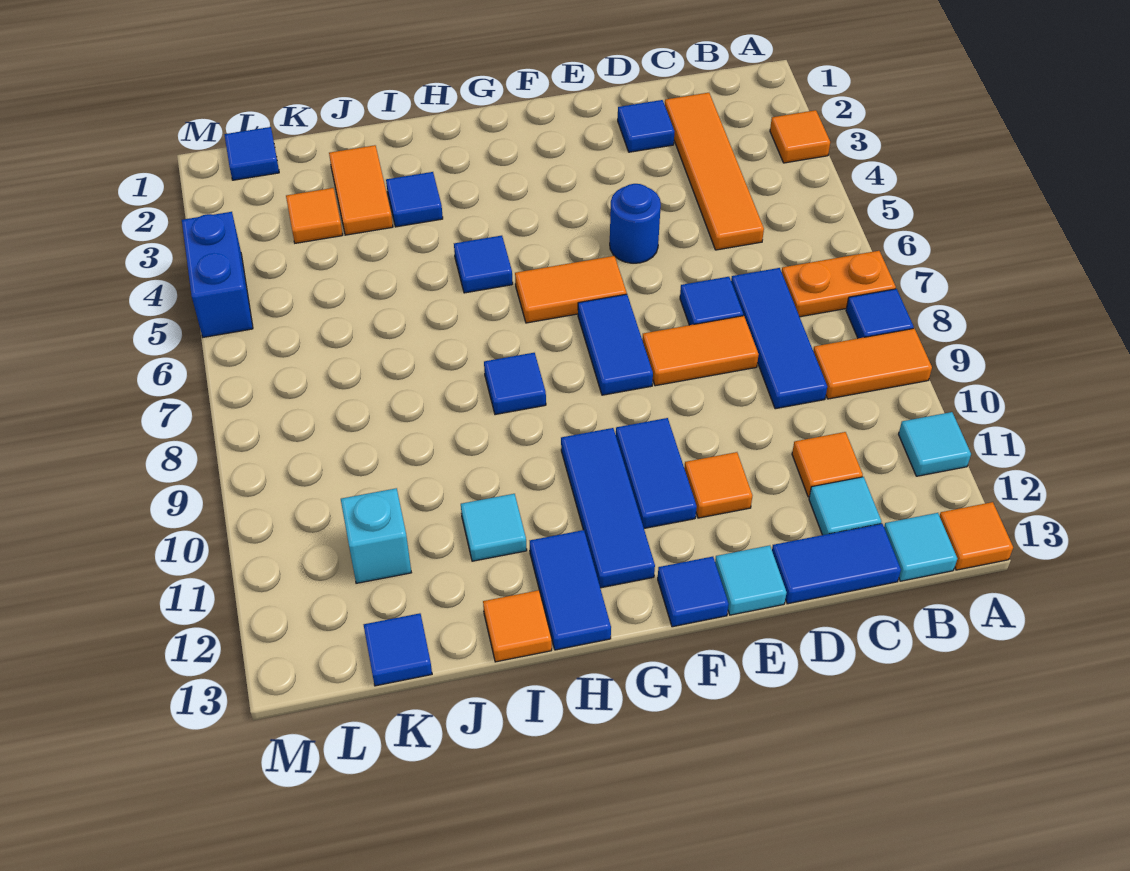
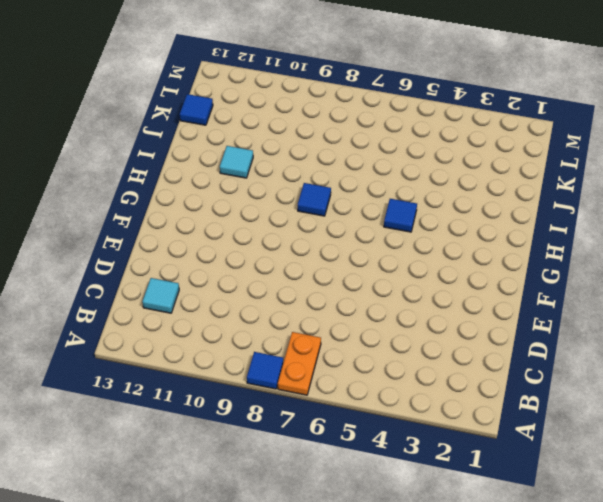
none -> orange 1x1 tile [770,110,830,163]
none -> orange 1x2 tile [813,328,932,399]
none -> cyan 1x1 tile [899,412,971,476]
none -> orange 1x1 tile [940,502,1013,570]

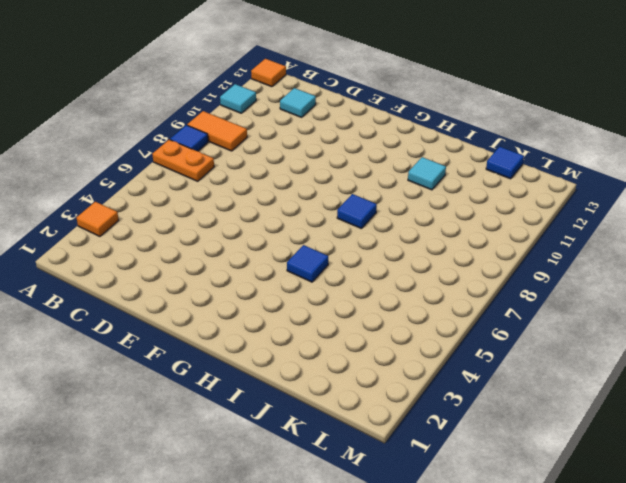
none -> cyan 1x1 tile [884,513,957,581]
none -> orange 1x4 tile [665,93,764,250]
none -> blue 1x3 tile [731,268,827,409]
none -> orange 1x1 tile [792,432,863,497]

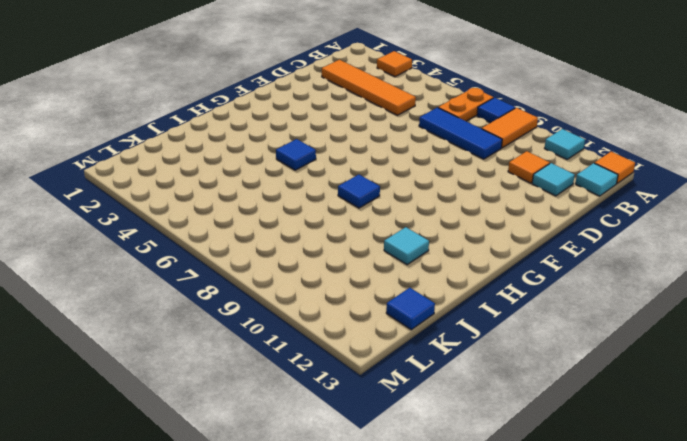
none -> blue 1x2 tile [772,524,901,604]
none -> blue 1x1 tile [618,100,674,152]
none -> blue 1x1 tile [680,277,743,325]
none -> orange 1x2 tile [642,316,759,386]

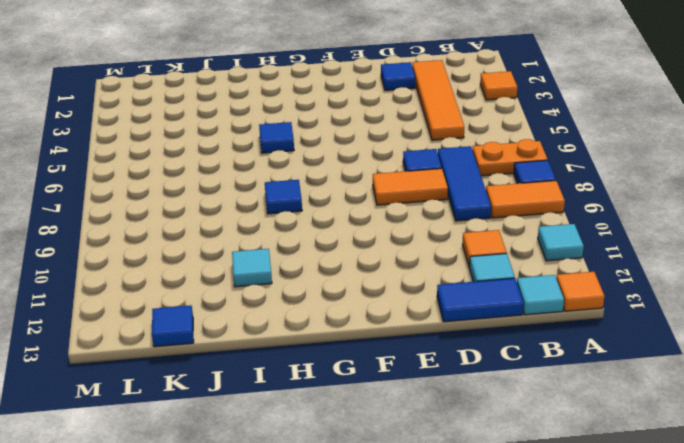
none -> blue 1x1 round brick [610,184,661,263]
none -> orange 1x1 tile [684,452,752,518]
none -> cyan 1x1 tile [715,545,787,615]
none -> orange 1x2 tile [515,256,627,323]

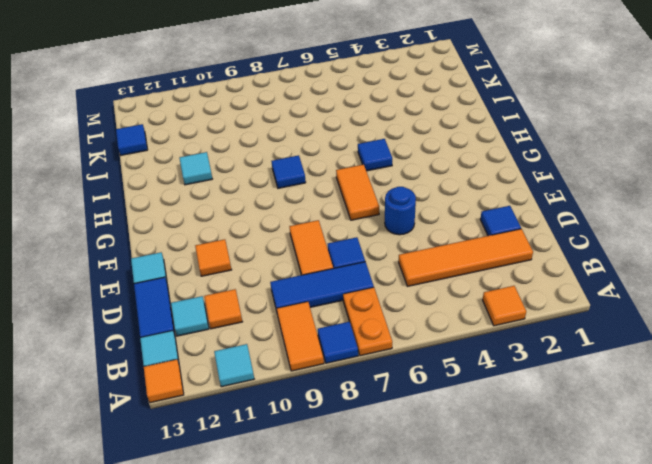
none -> blue 1x2 tile [578,294,653,395]
none -> blue 1x2 tile [616,418,697,528]
none -> blue 1x1 tile [658,557,729,627]
none -> blue 1x3 tile [561,428,655,588]

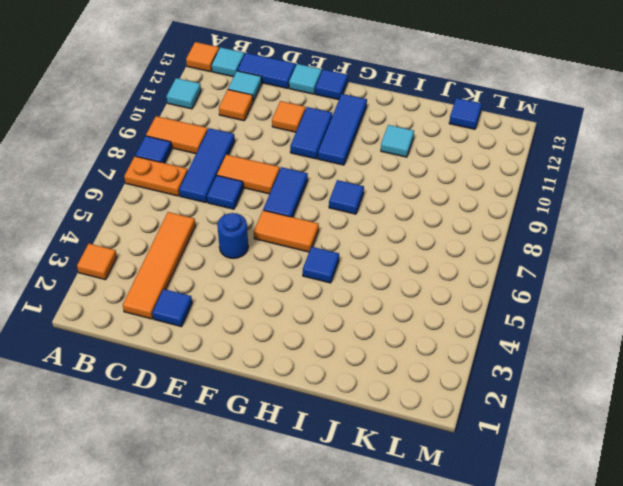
none -> blue 1x2 tile [530,530,611,650]
none -> blue 1x1 tile [386,172,443,227]
none -> orange 1x1 tile [483,590,552,662]
none -> orange 1x2 tile [329,145,393,235]

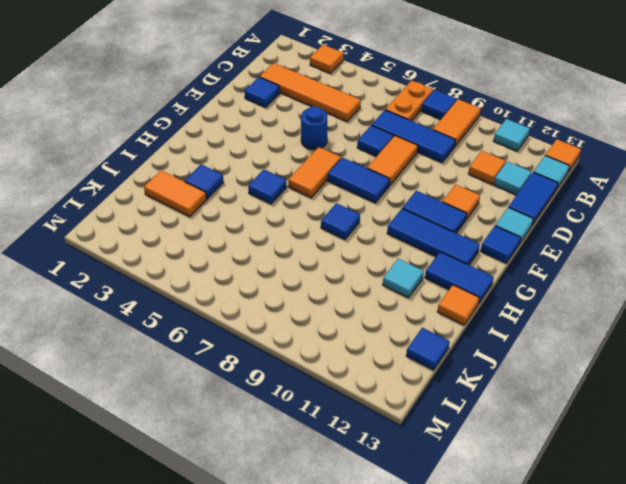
none -> orange 1x1 tile [286,188,343,243]
none -> cyan 1x1 brick [341,488,411,583]
none -> blue 1x1 tile [224,127,279,180]
none -> blue 1x2 brick [182,212,253,337]

